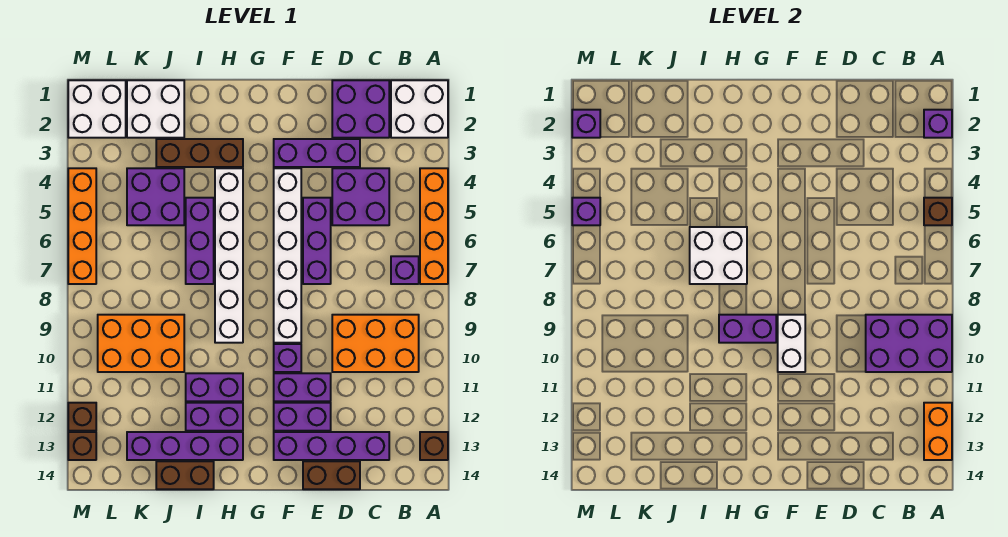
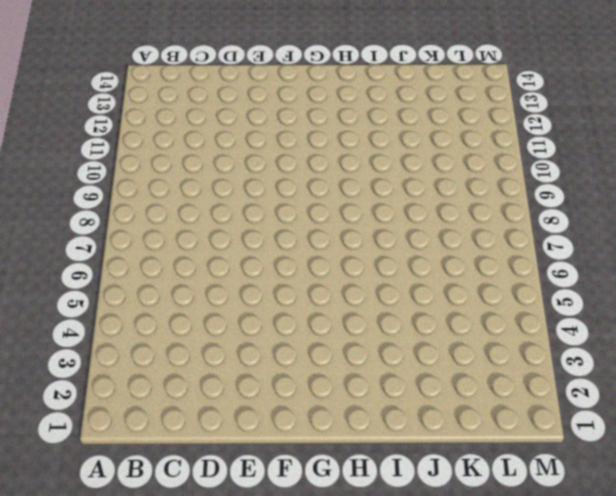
none -> white 2x2 brick [391,80,448,138]
none -> orange 1x4 brick [420,168,448,284]
none -> brown 1x1 brick [420,432,448,460]
none -> purple 1x1 brick [391,256,419,284]

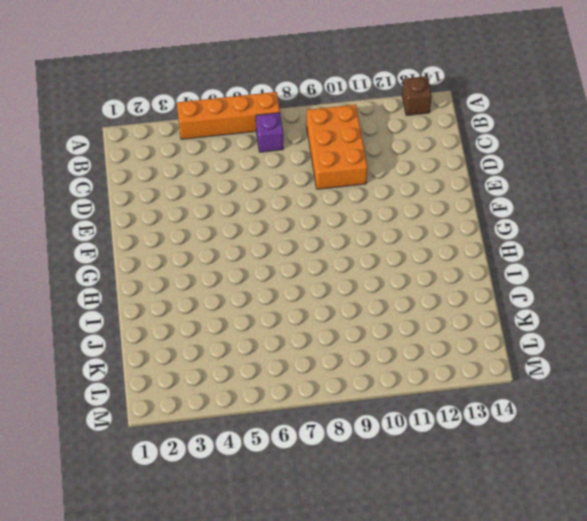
none -> white 2x2 brick [391,80,448,138]
none -> purple 2x2 brick [332,80,389,138]
none -> purple 2x2 brick [332,168,389,225]
none -> purple 1x4 brick [274,432,389,460]

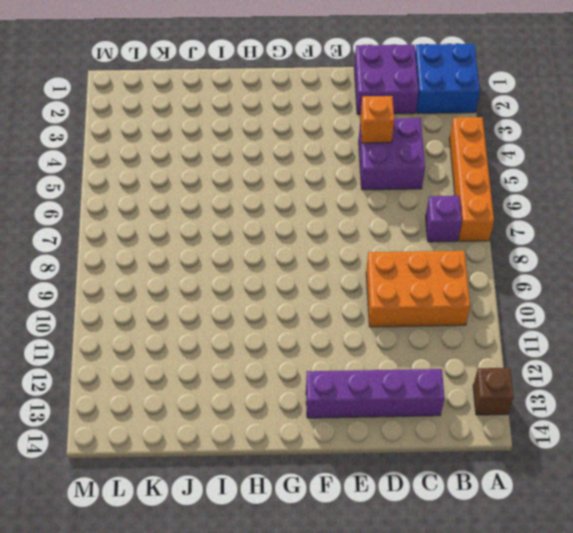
blue 2x2 brick [415,44,480,113] -> white 2x2 brick [391,80,448,138]
orange 1x1 brick [360,96,394,143] -> none
none -> purple 1x3 brick [274,139,360,167]
none -> brown 1x2 brick [303,461,360,489]
none -> purple 1x3 brick [303,198,331,284]
none -> purple 1x2 brick [274,373,331,401]

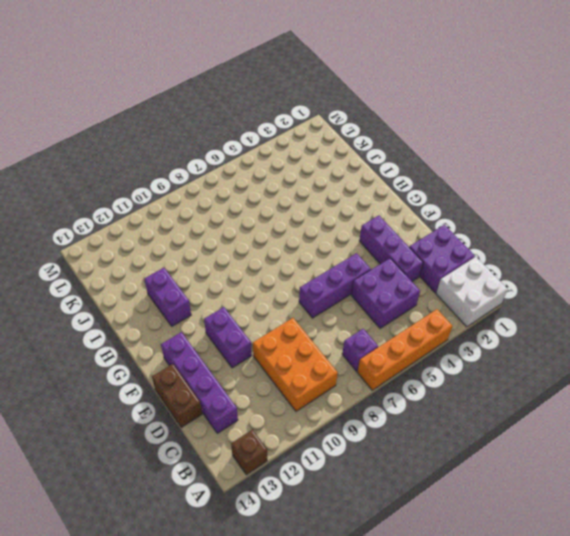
none -> purple 1x2 brick [274,403,331,431]
none -> white 1x6 brick [274,168,301,343]
none -> purple 1x1 brick [274,344,301,372]
none -> brown 1x3 brick [156,139,243,167]

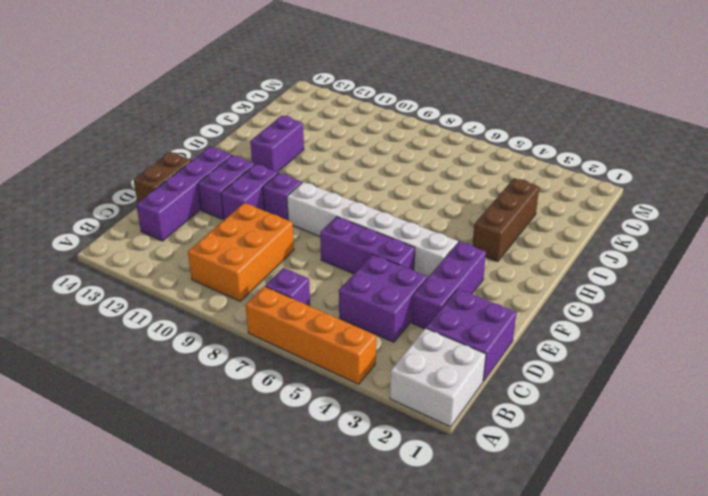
none -> brown 1x1 brick [420,432,448,460]
none -> white 1x6 brick [215,168,243,343]
none -> purple 1x2 brick [186,373,243,401]
none -> purple 1x4 brick [127,432,243,460]

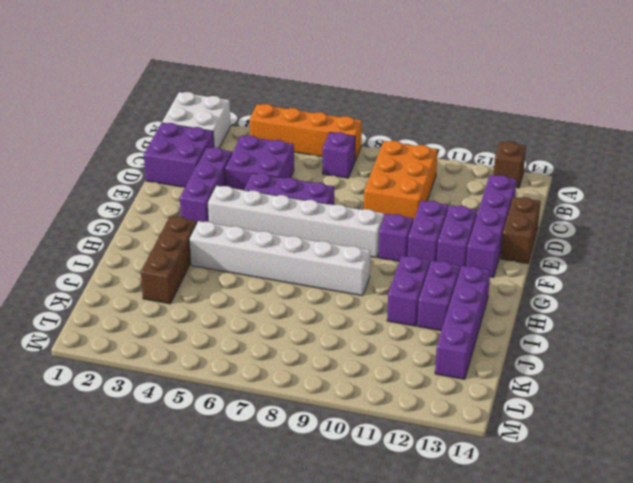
none -> purple 1x3 brick [186,198,214,284]
none -> brown 1x2 brick [156,461,214,489]
none -> white 2x2 brick [127,80,184,138]
none -> purple 2x2 brick [127,168,184,225]

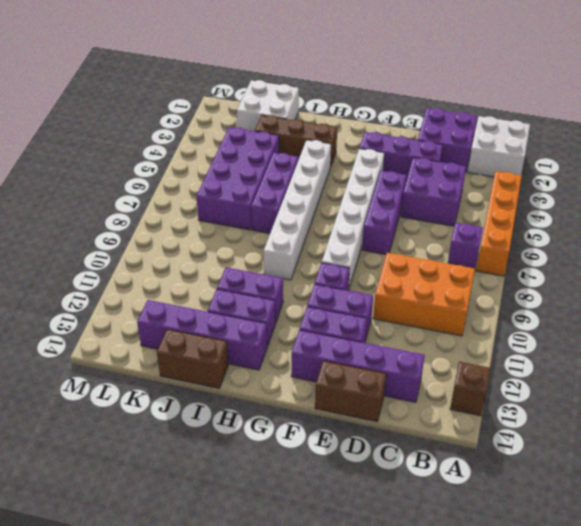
purple 2x4 brick [196,127,279,230] -> purple 2x2 brick [127,168,184,225]
none -> orange 2x3 brick [98,315,184,372]
none -> white 2x2 brick [68,80,126,138]
none -> orange 1x4 brick [68,168,96,284]
none -> brown 1x1 brick [68,403,96,431]

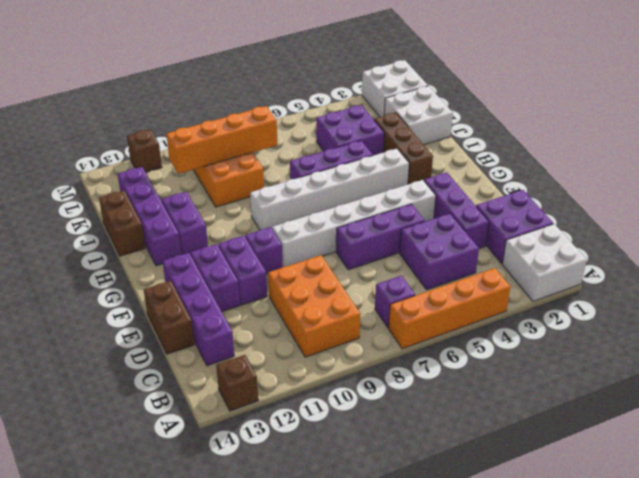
orange 1x4 brick [166,106,277,174] -> orange 1x4 brick moved to [68,168,96,284]
none -> purple 1x2 brick [186,373,243,401]
none -> brown 1x1 brick [68,432,96,460]
none -> purple 1x1 brick [924,110,952,138]
none -> brown 1x1 brick [924,198,952,225]

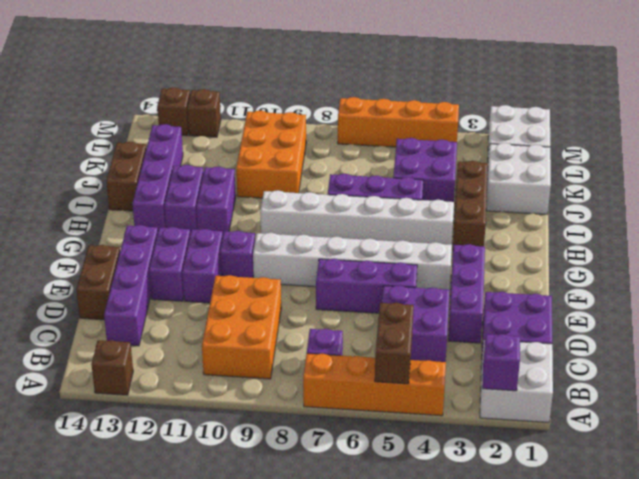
brown 1x2 brick [375,303,414,384] -> brown 1x1 brick [924,198,952,225]
none -> purple 2x3 brick [866,315,952,372]
none -> orange 1x2 brick [924,403,952,460]
none -> white 1x2 brick [778,315,805,372]
none -> purple 1x2 brick [719,315,776,343]

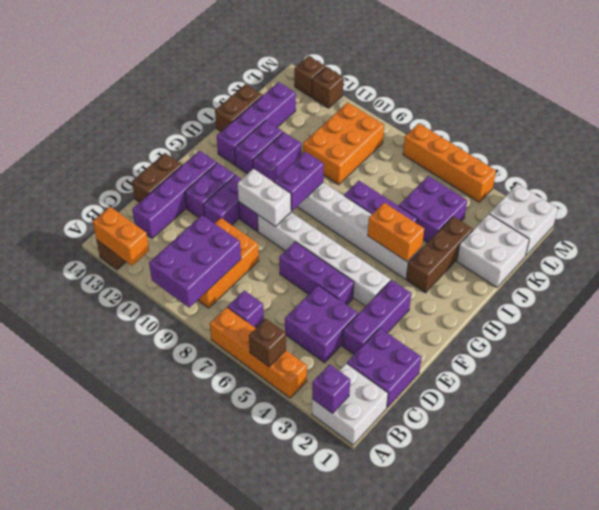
orange 1x2 brick [368,203,424,262] -> none
none -> white 2x2 brick [690,227,747,284]
none -> purple 1x1 brick [572,110,600,138]
none -> purple 1x1 brick [572,198,600,225]

